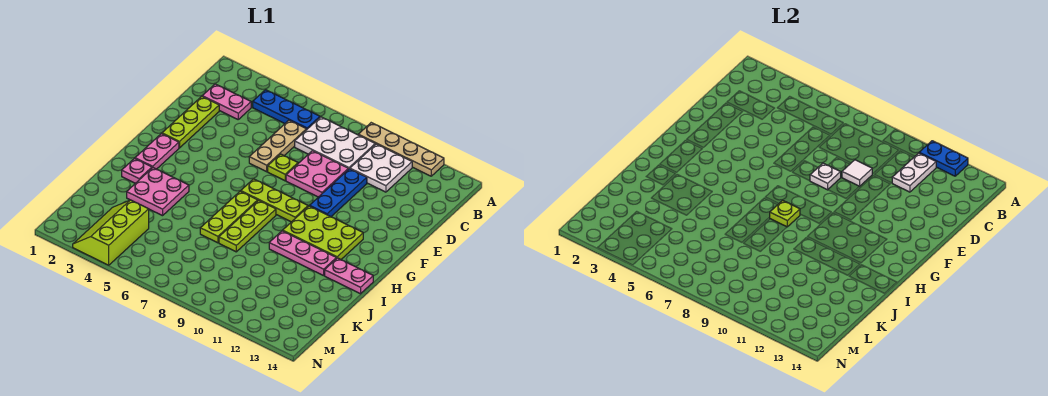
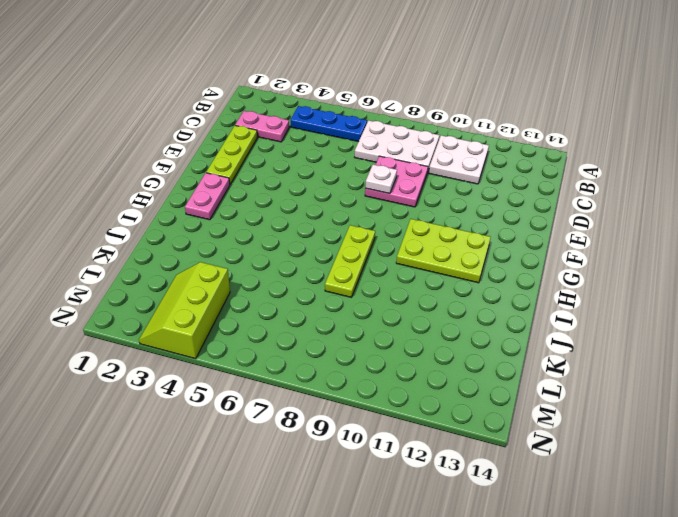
none -> tan 1x4 plate [358,123,444,176]
none -> tan 1x3 plate [249,120,307,172]
none -> blue 1x3 plate [310,169,367,217]

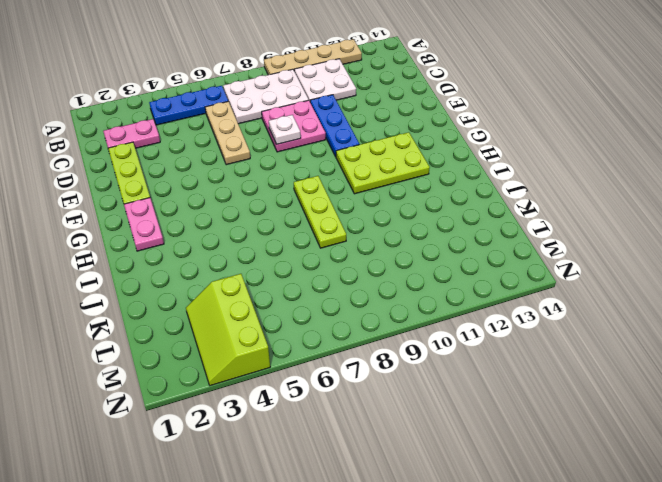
none -> lime 1x1 plate [268,154,298,181]
none -> lime 1x3 plate [241,179,308,222]
none -> lime 1x3 plate [200,191,258,243]

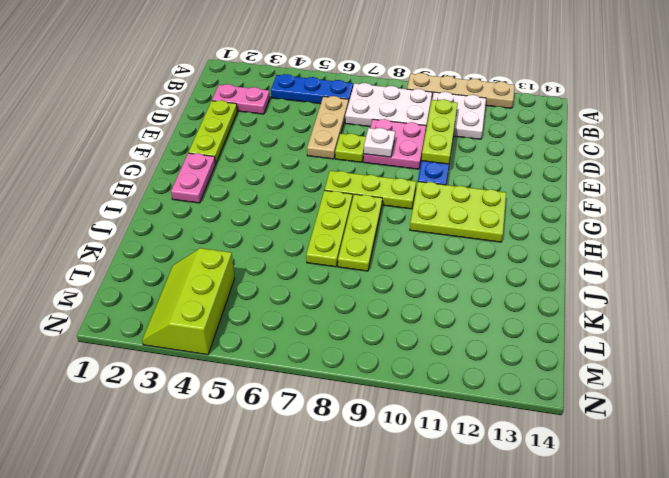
lime 1x3 plate [421,99,458,164] -> none
none -> pink 1x1 plate [122,159,152,183]
none -> pink 2x2 plate [127,168,189,216]
none -> pink 1x3 plate [269,231,336,276]

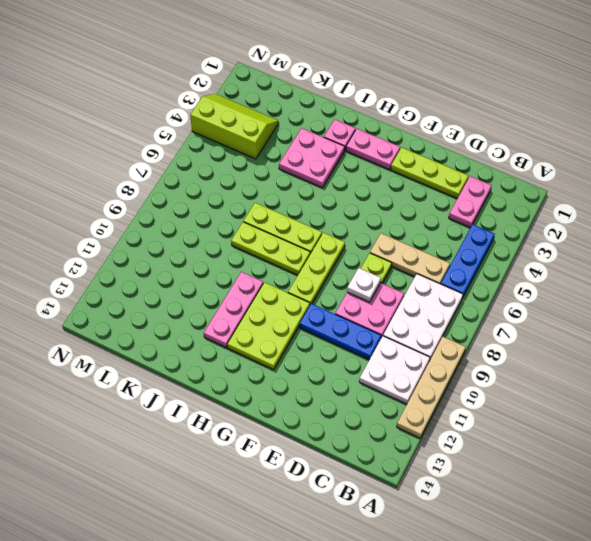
none -> pink 1x2 plate [325,258,373,294]
none -> blue 1x2 plate [919,141,968,176]
none -> white 1x2 plate [892,153,936,192]

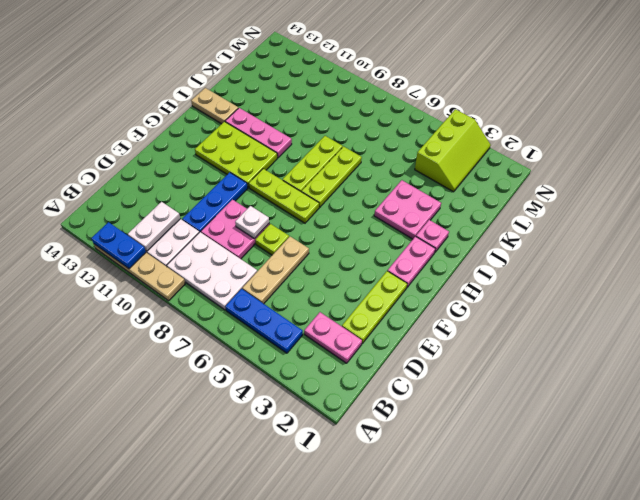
tan 1x2 plate [191,88,238,124] -> pink 1x2 plate [325,258,373,294]
none -> white 1x1 tile [842,160,872,186]
none -> lime 1x1 plate [770,200,800,227]

